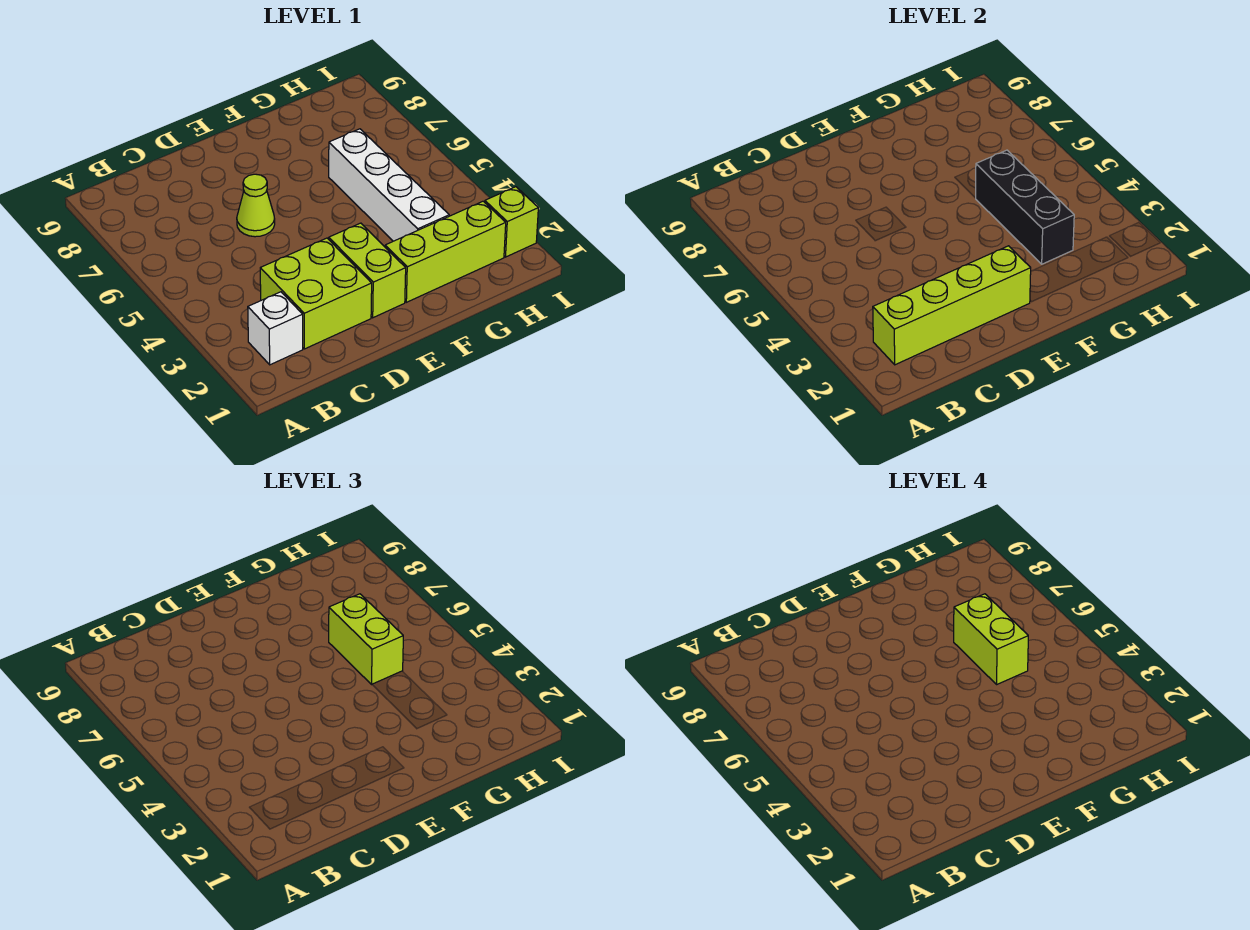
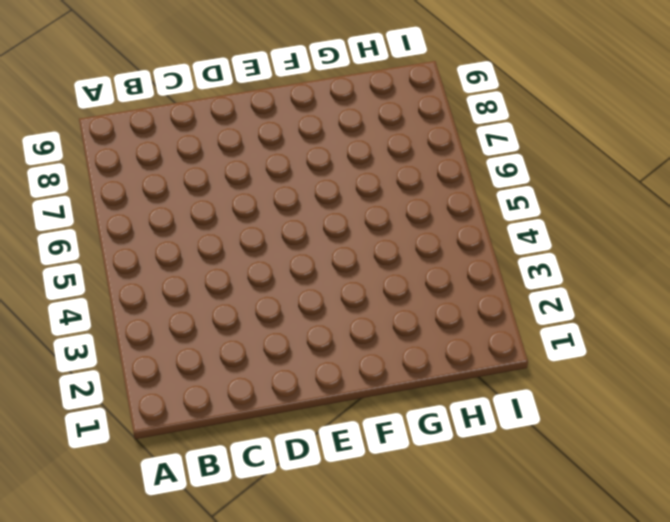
none -> white 1x1 brick [248,292,303,365]
none -> lime 2x2 brick [260,238,372,349]

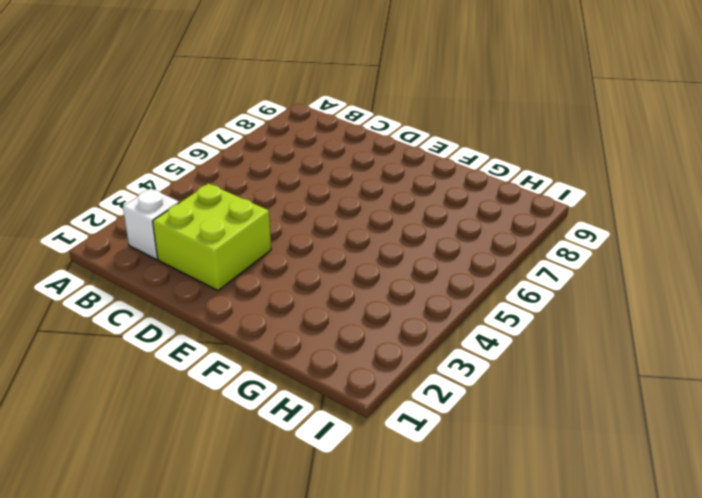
none -> lime 1x1 cone [237,174,275,237]
none -> lime 1x2 brick [329,223,406,318]

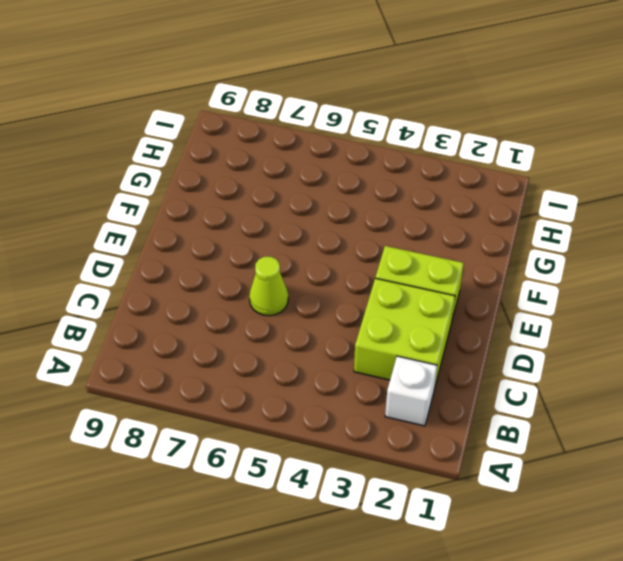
none -> lime 1x3 brick [385,201,506,302]
none -> white 1x4 brick [329,129,449,241]

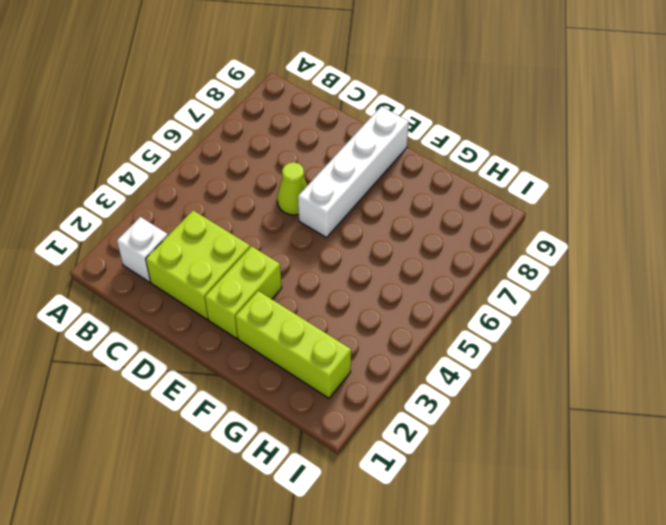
white 1x4 brick [298,106,409,238] -> white 1x4 brick moved to [329,129,449,241]
none -> lime 1x1 brick [485,187,538,257]
none -> lime 1x4 brick [873,246,1031,365]

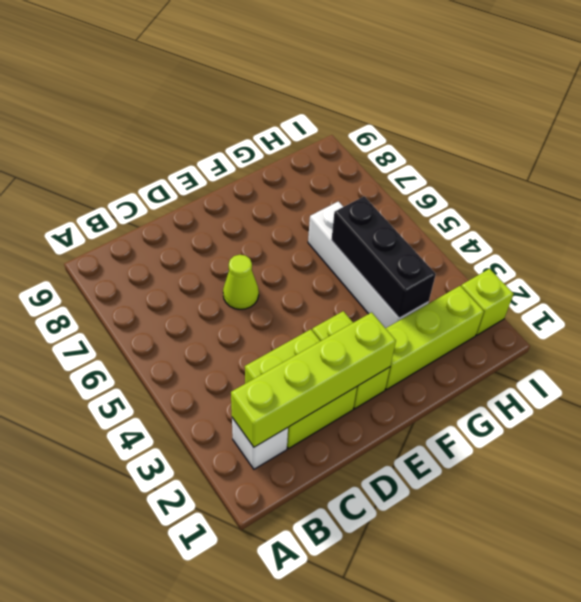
none -> lime 1x2 brick [329,594,403,684]
none -> lime 1x2 brick [954,594,1028,684]

